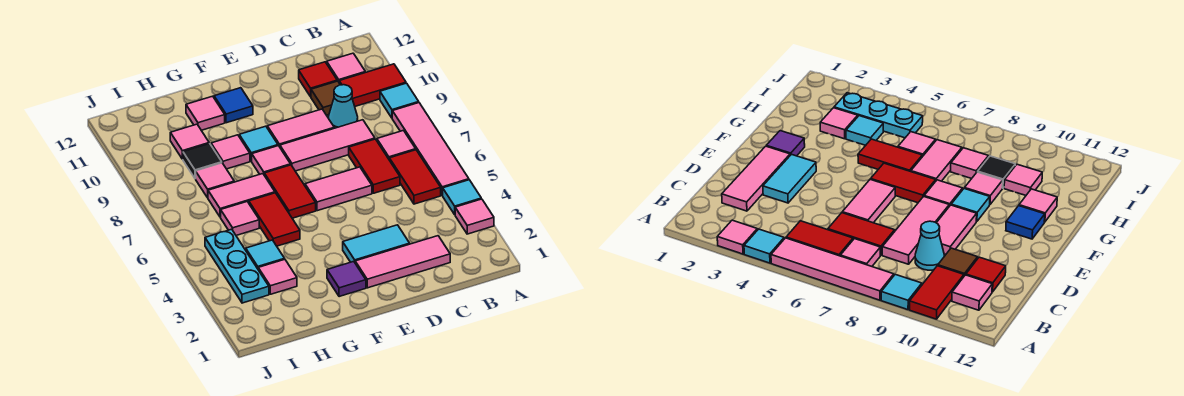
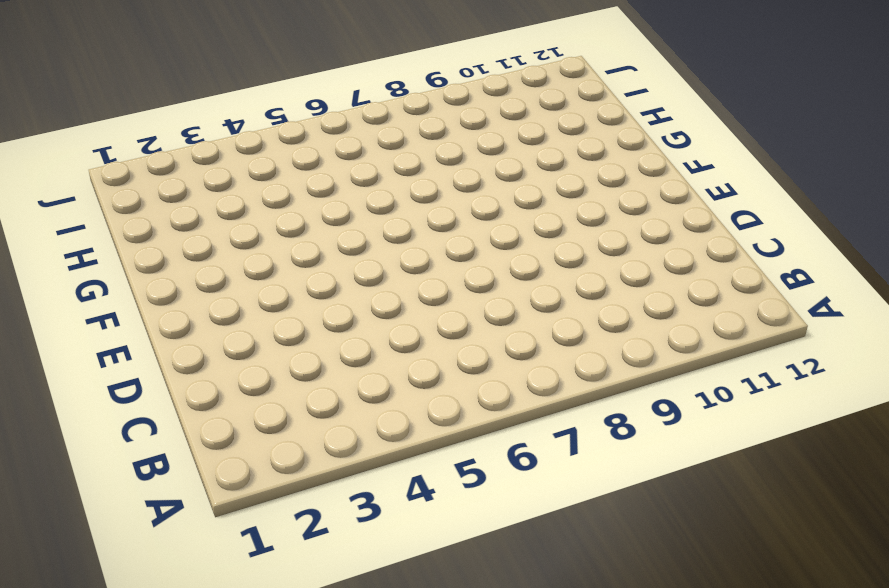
none -> pink 1x1 tile [455,199,494,234]
none -> cyan 1x1 tile [443,180,481,215]
none -> pink 1x4 tile [392,103,469,196]
none -> cyan 1x1 tile [380,83,419,118]

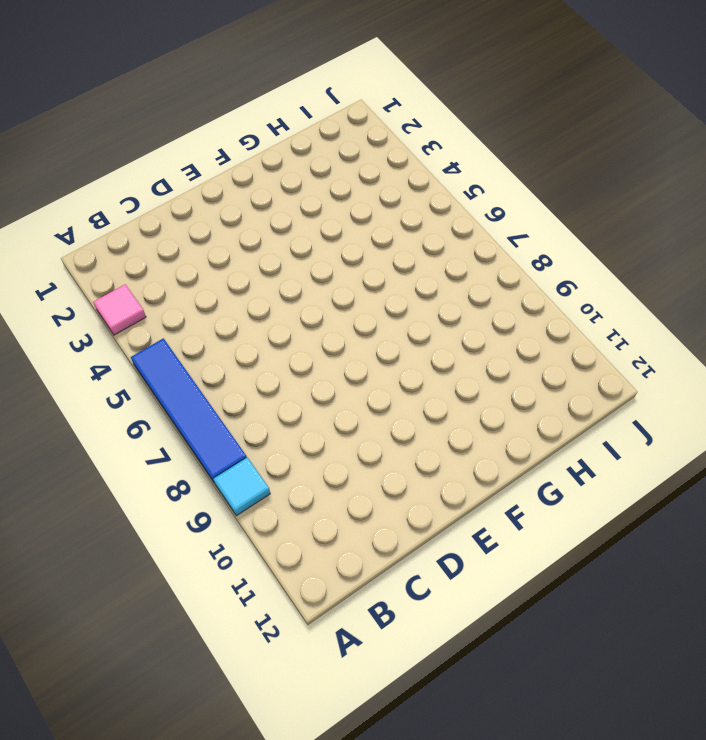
blue 1x4 tile [131,338,247,482] -> pink 1x4 tile [392,103,469,196]
none -> cyan 1x1 tile [443,180,481,215]
none -> red 1x2 tile [339,64,406,106]
none -> red 1x2 tile [389,150,441,204]
none -> pink 1x1 tile [377,131,416,159]

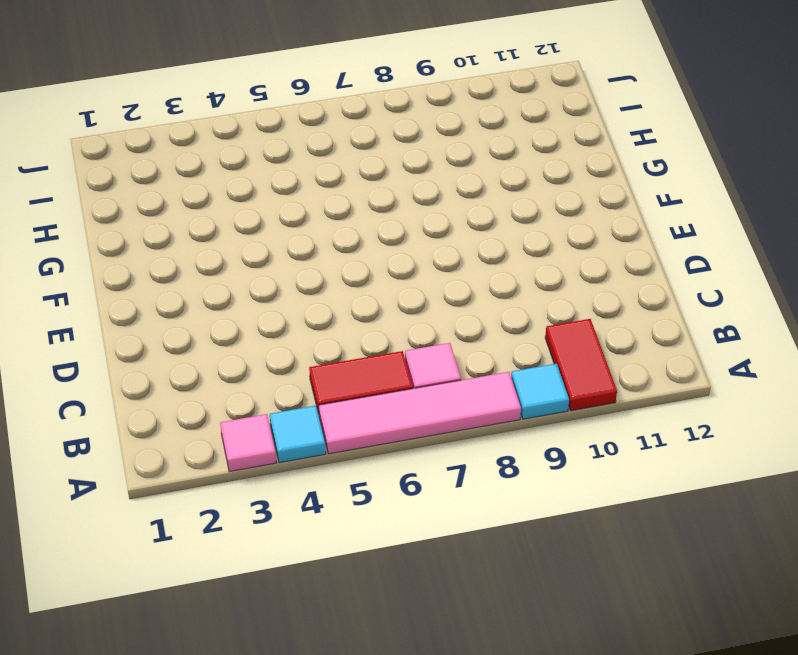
none -> pink 1x1 tile [327,53,365,82]
none -> pink 1x3 tile [355,236,450,288]
none -> red 1x2 tile [349,139,400,193]
none -> pink 1x3 tile [280,120,375,171]

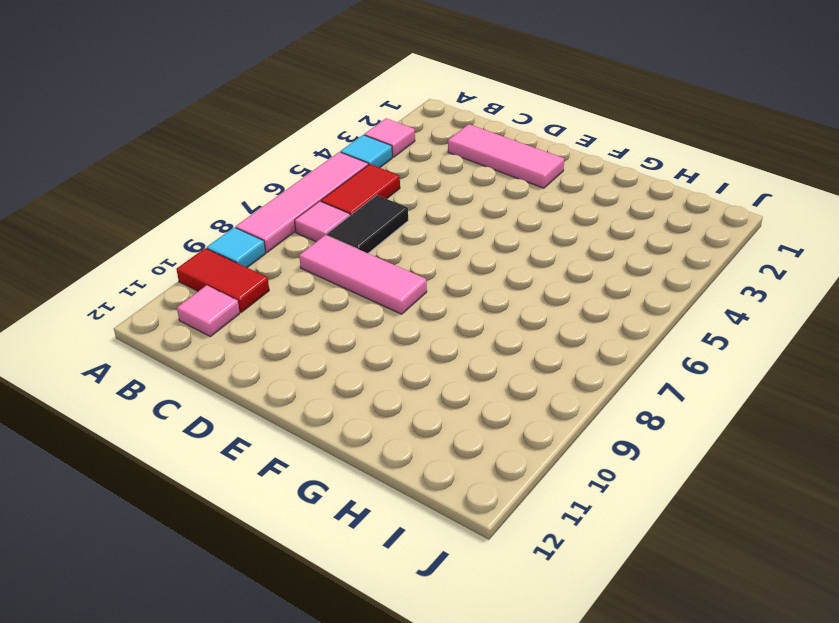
black 1x2 tile [327,195,408,253] -> red 1x2 tile [349,139,400,193]
none -> cyan 1x1 cone [329,85,358,128]
none -> brown 1x1 tile [311,81,340,115]
none -> red 1x1 tile [299,62,337,97]
none -> cyan 1x2 tile [343,225,410,262]

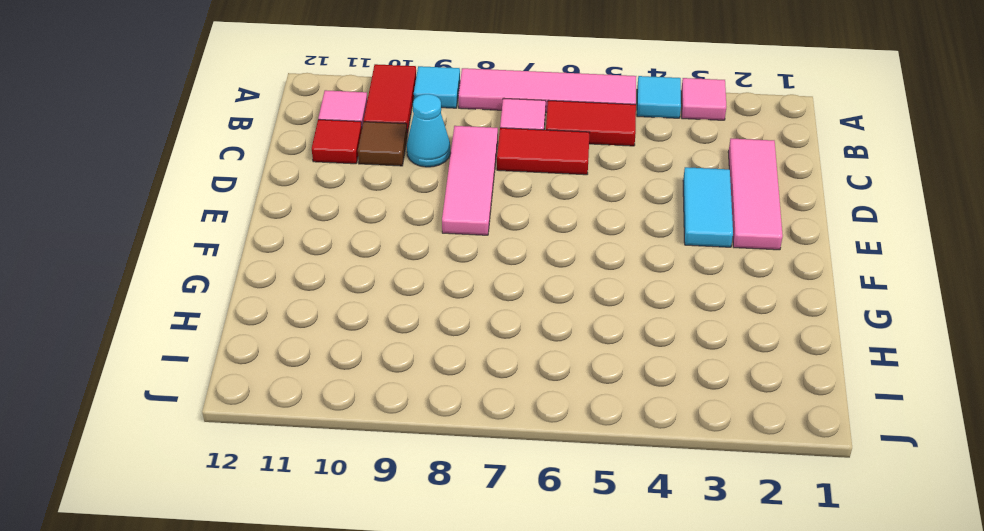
none -> pink 1x2 tile [305,167,372,211]
none -> pink 1x2 tile [267,109,334,147]
none -> purple 1x1 tile [327,261,366,297]
none -> red 1x2 tile [264,165,316,218]

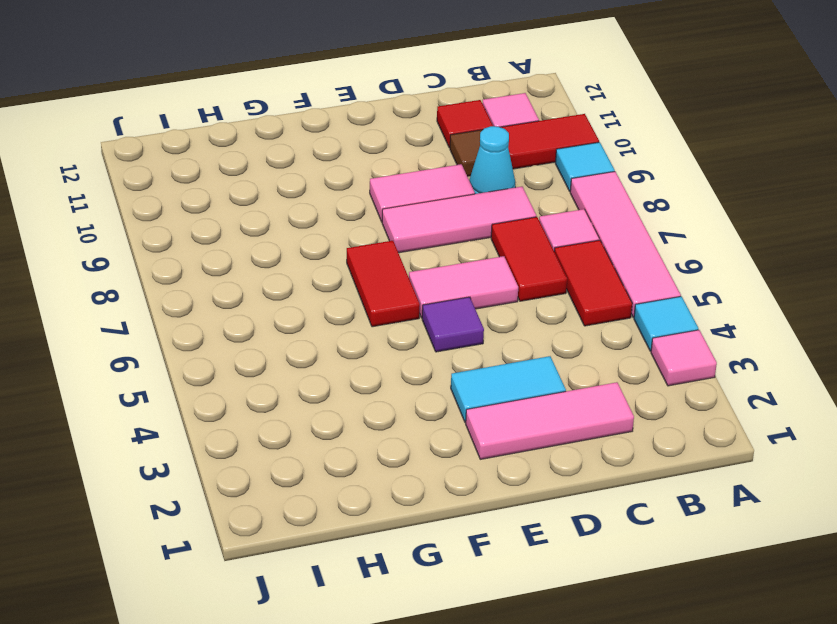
purple 1x1 tile [422,297,484,352] -> purple 1x1 tile moved to [327,261,366,297]
none -> pink 1x1 tile [252,146,291,174]
none -> cyan 1x1 tile [239,126,278,161]
none -> blue 1x1 tile [214,88,253,123]
none -> red 1x2 tile [249,193,300,246]

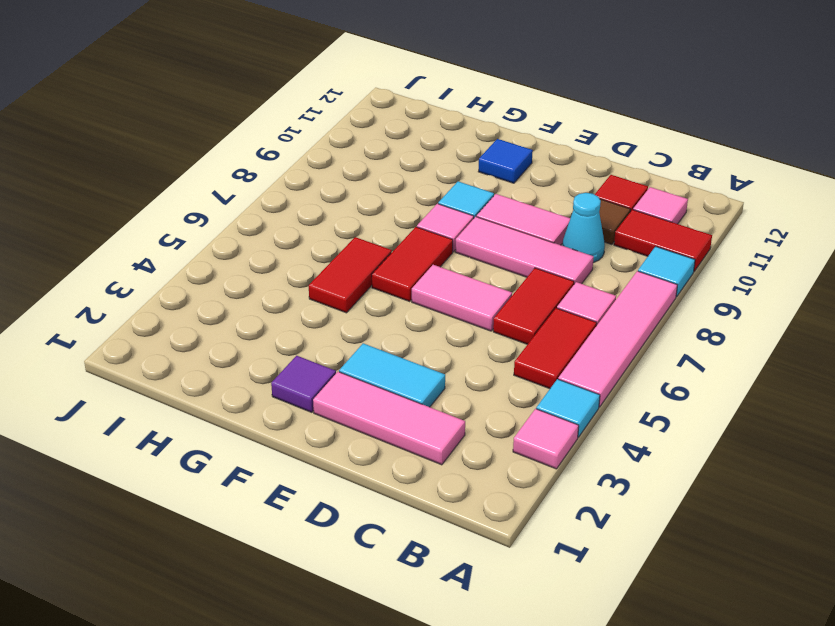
none -> pink 1x2 tile [208,174,275,217]
none -> pink 1x1 tile [211,135,250,169]
none -> pink 1x1 tile [186,96,225,130]
none -> pink 1x1 tile [258,259,297,294]

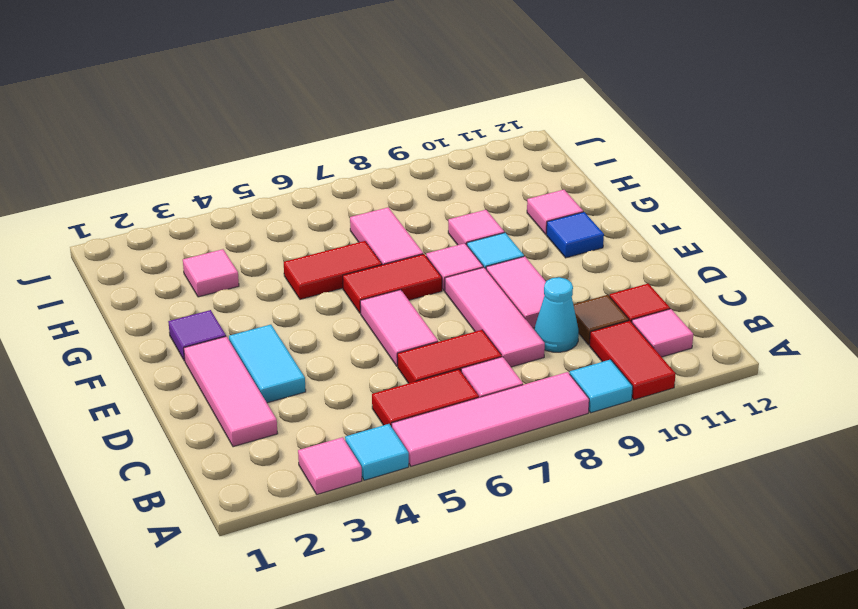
none -> cyan 1x1 tile [246,240,285,269]
none -> pink 1x1 tile [221,202,259,235]
none -> pink 1x1 tile [196,163,234,198]
none -> black 1x1 tile [183,144,222,179]

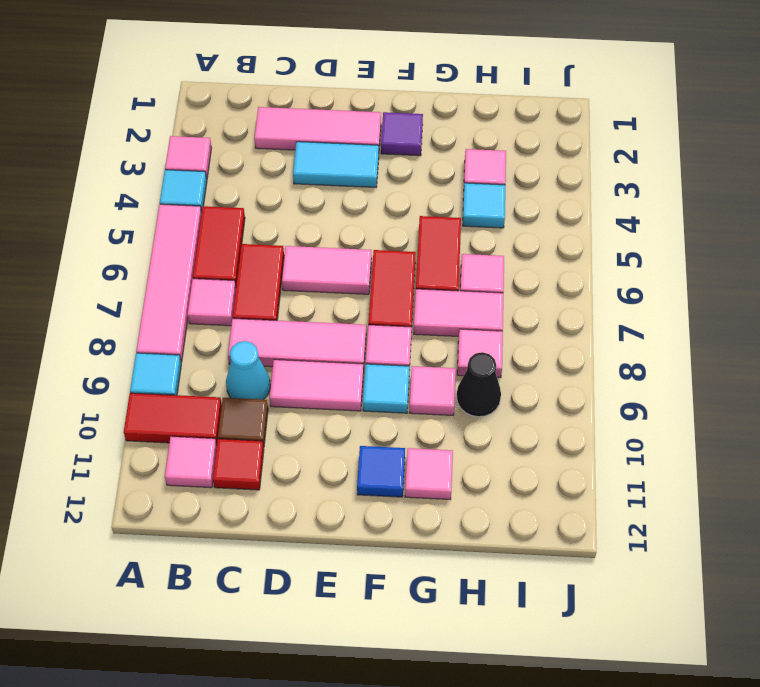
black 1x1 cone [457,352,501,417] -> black 1x1 tile [183,144,222,179]
none -> pink 1x1 tile [170,124,209,159]
none -> cyan 1x3 plate [205,229,269,303]

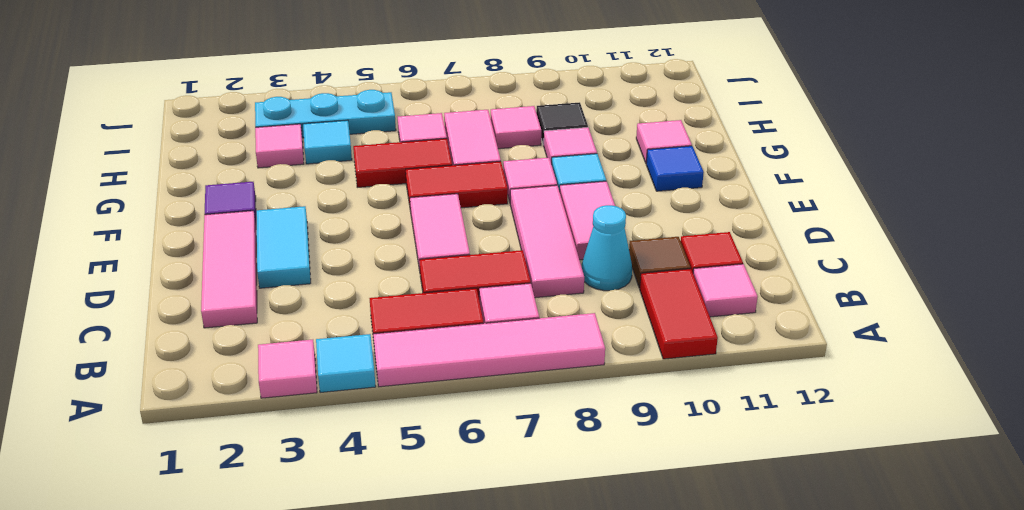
none -> cyan 1x1 tile [380,83,419,118]
none -> pink 1x1 tile [170,124,209,159]

